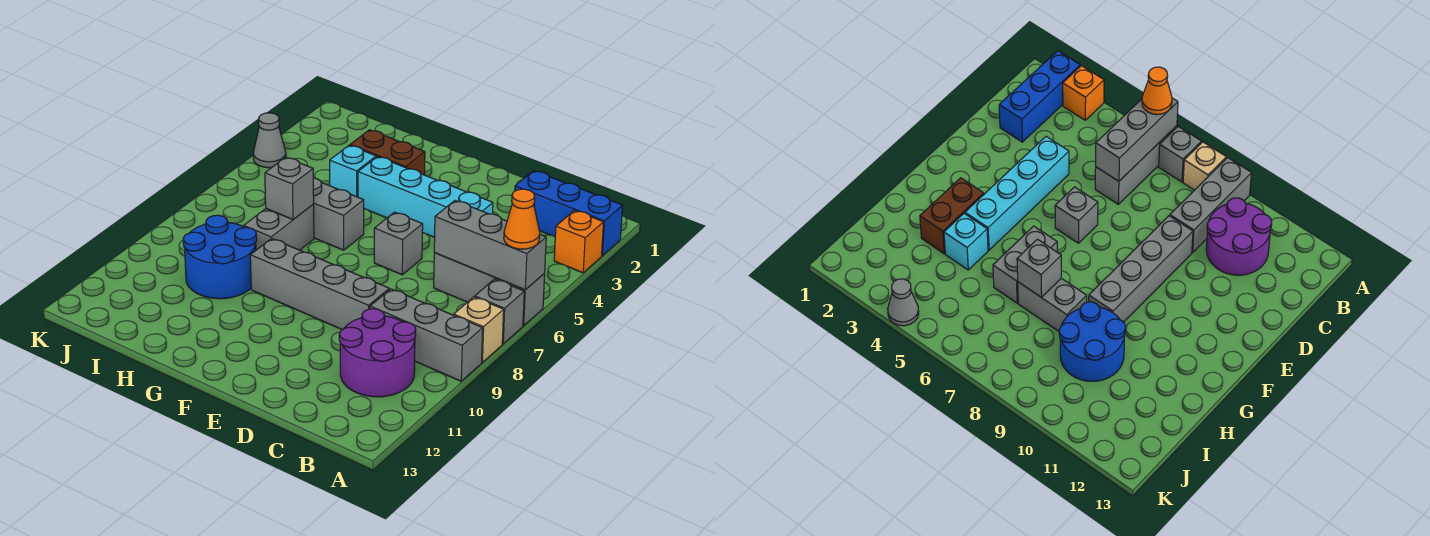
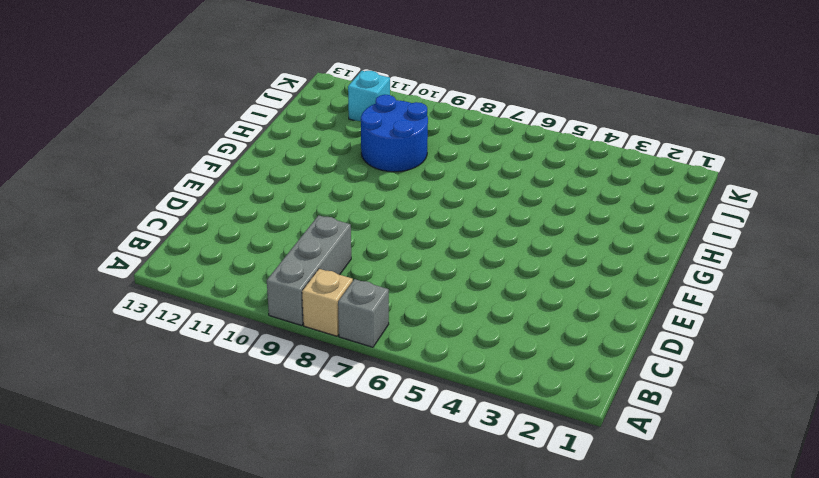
cyan 1x1 brick [348,71,390,121] -> cyan 1x1 brick moved to [330,145,376,197]
none -> blue 1x3 brick [515,171,623,256]
none -> orange 1x1 brick [554,210,604,273]
none -> grey 1x3 brick [434,253,545,326]

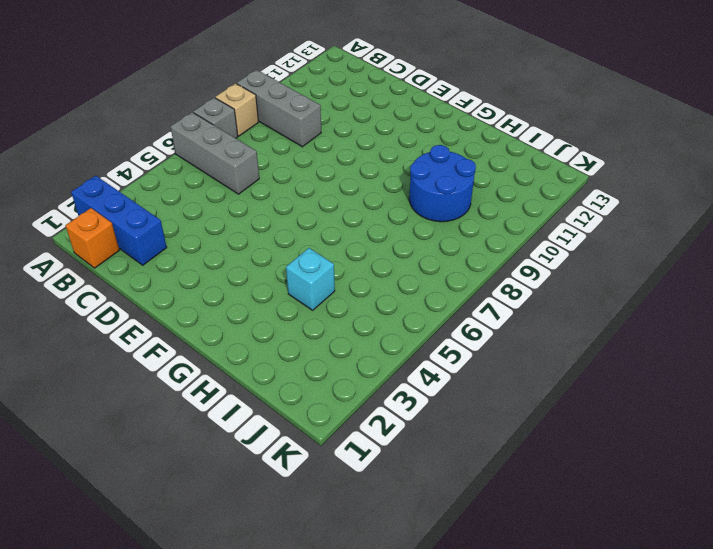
orange 1x1 brick [65,208,119,268] -> orange 1x1 brick moved to [554,210,604,273]
none -> purple 2x2 round brick [339,309,416,397]
none -> cyan 1x4 brick [358,157,493,237]
none -> grey 1x4 brick [250,238,389,330]

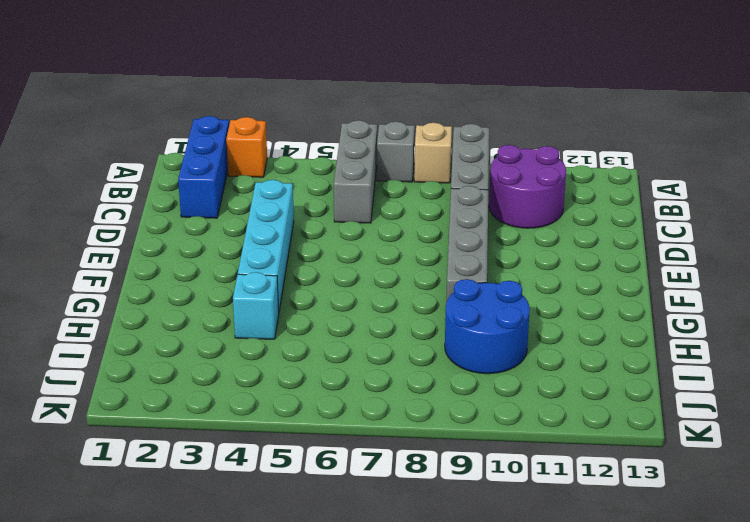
none -> grey 1x1 brick [374,212,423,275]
none -> brown 1x2 brick [350,130,425,175]
none -> grey 1x2 brick [313,178,364,250]

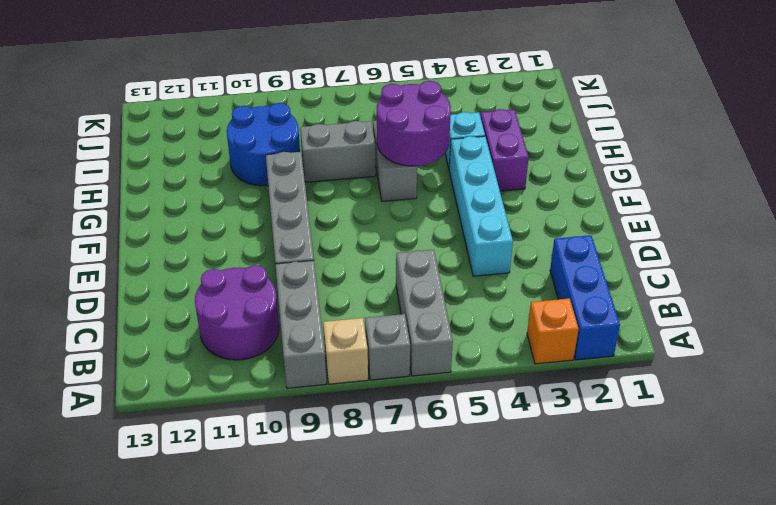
purple 1x2 brick [481,109,529,191] -> brown 1x2 brick [350,130,425,175]
purple 2x2 round brick [377,81,451,166] -> none
none -> grey 1x1 brick [374,212,423,275]
none -> grey 1x1 cone [253,113,286,168]
none -> grey 1x3 brick [434,201,546,290]

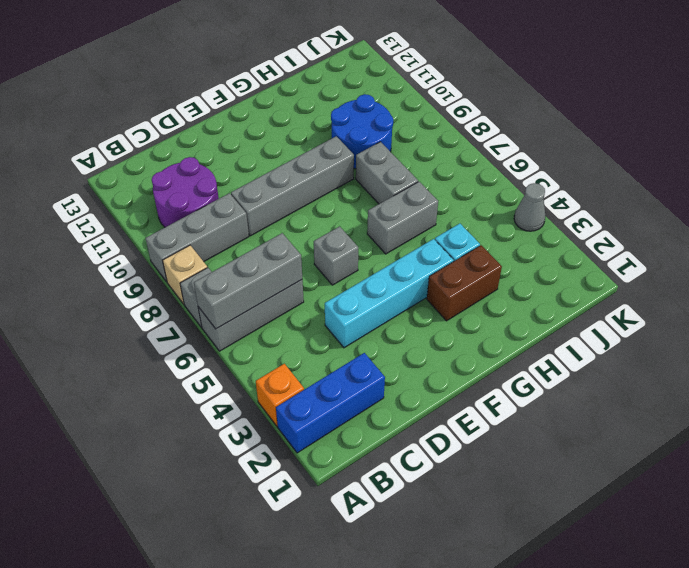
none -> grey 1x1 brick [265,157,314,219]
none -> orange 1x1 cone [504,189,540,249]

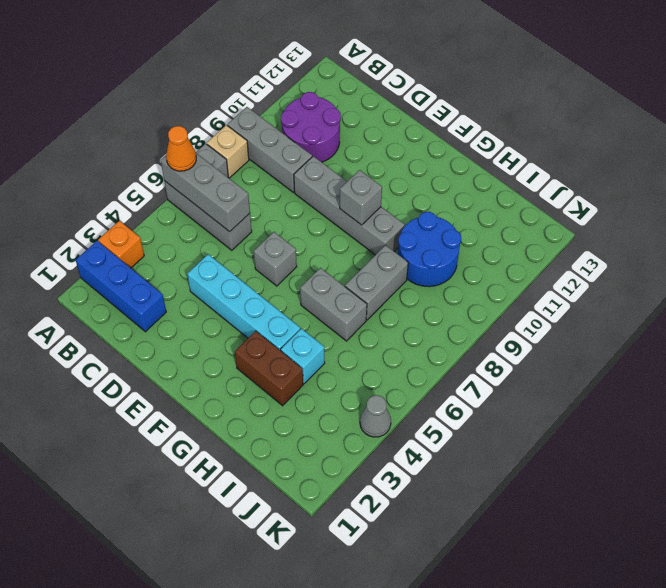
grey 1x1 brick [340,170,382,225] -> grey 1x1 brick moved to [265,157,314,219]

